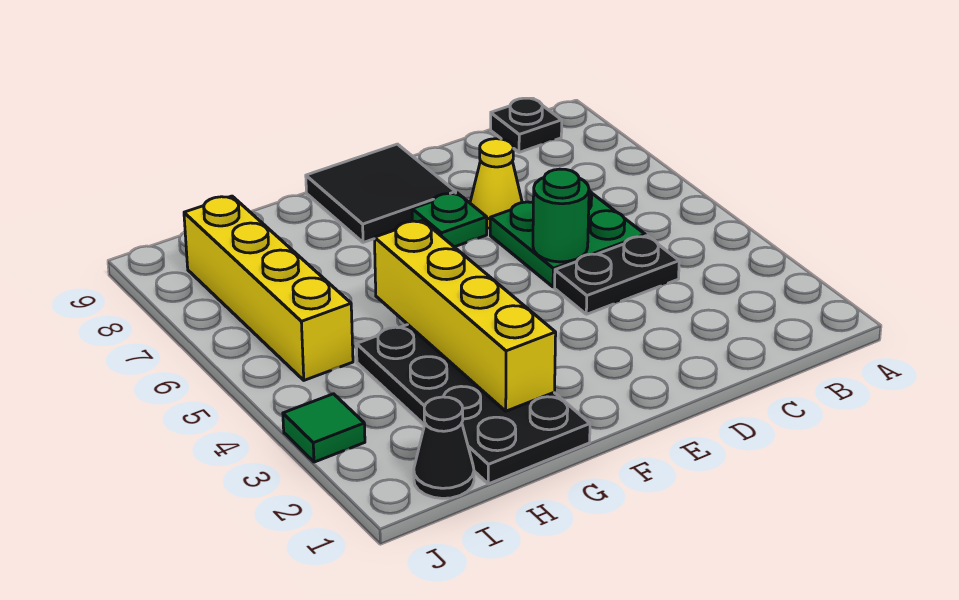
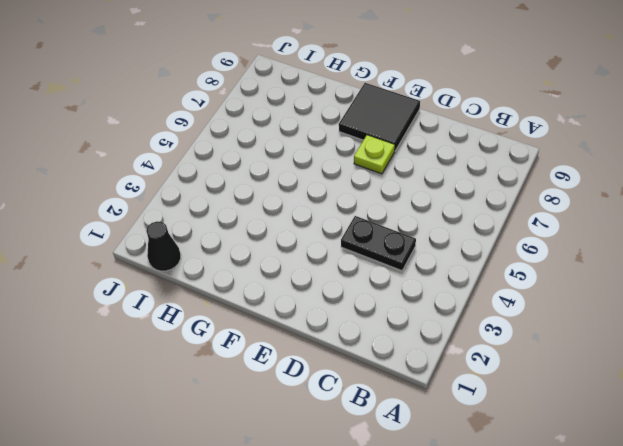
lime 1x1 plate [354,135,395,174] -> green 1x1 plate [412,193,487,247]
none -> black 1x1 plate [491,98,562,152]
none -> green 2x2 plate [490,190,645,287]
none -> yellow 1x1 cone [470,139,522,228]

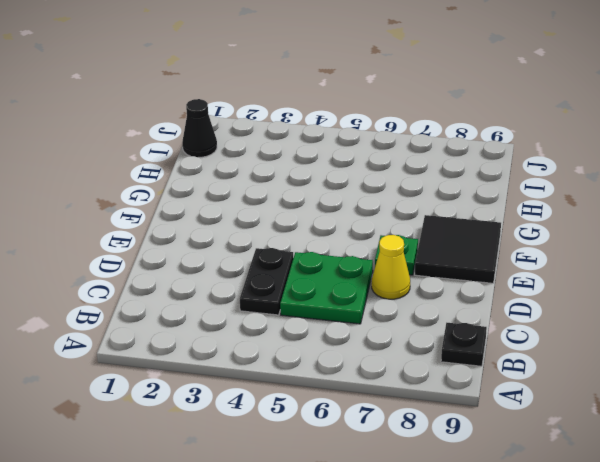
none -> black 2x4 plate [356,325,590,484]
none -> yellow 1x4 brick [184,196,353,380]
none -> green 1x1 tile [283,394,365,462]

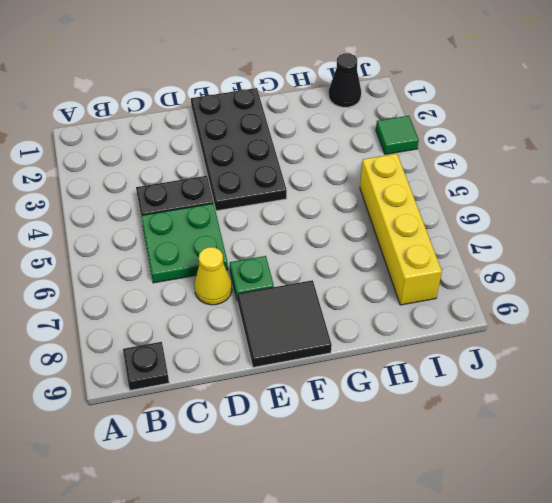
black 2x4 plate [191,88,287,211] -> black 2x4 plate moved to [356,325,590,484]
none -> green 1x1 round brick [533,169,589,262]
none -> yellow 1x4 brick [374,220,556,411]

